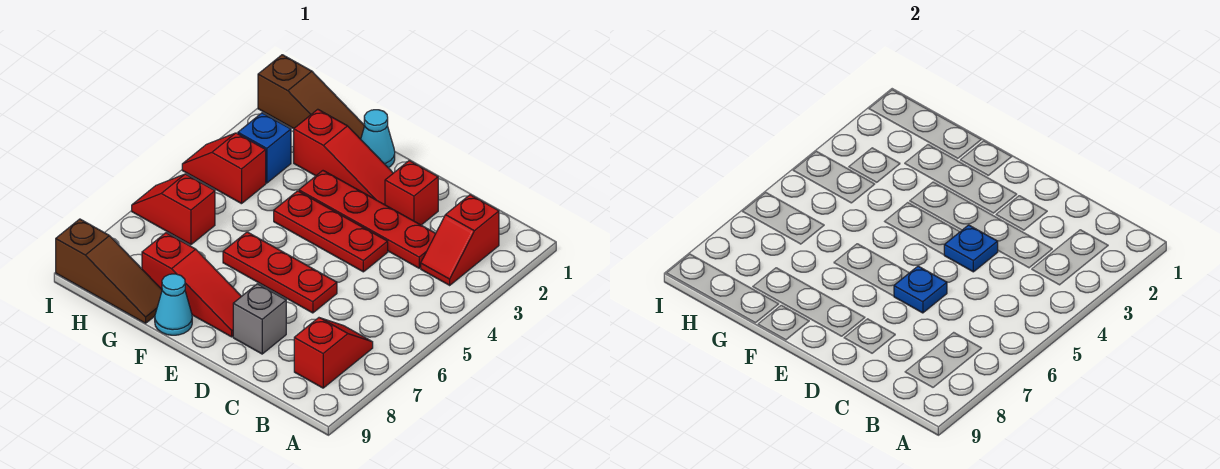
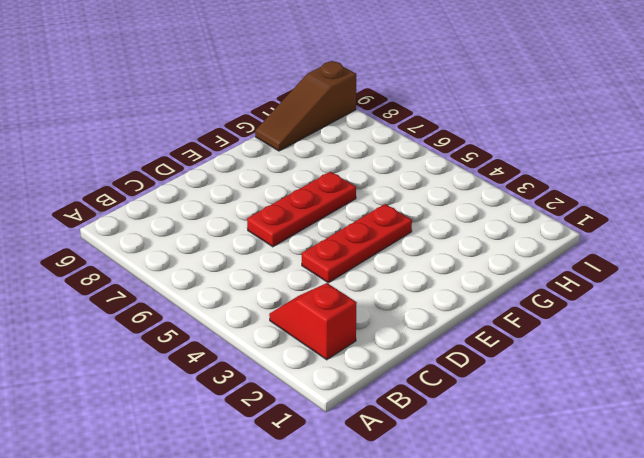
none -> red 1x2 slope [294,318,373,388]
none -> red 1x4 plate [299,171,436,268]
none -> red 1x1 brick [385,161,438,225]

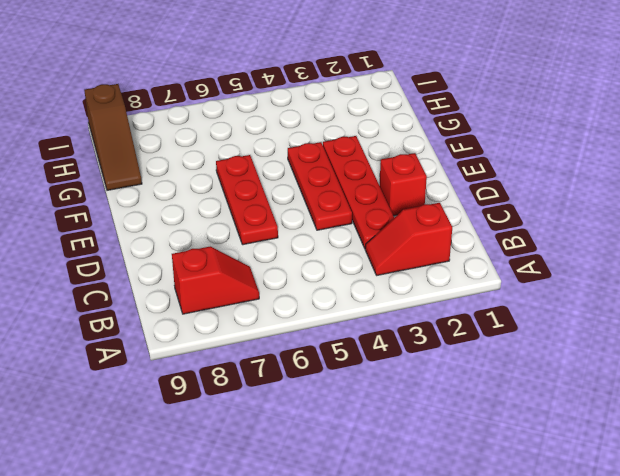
none -> grey 1x1 brick [233,284,286,354]
none -> red 1x3 slope [294,109,393,205]
none -> red 1x3 slope [142,233,242,337]

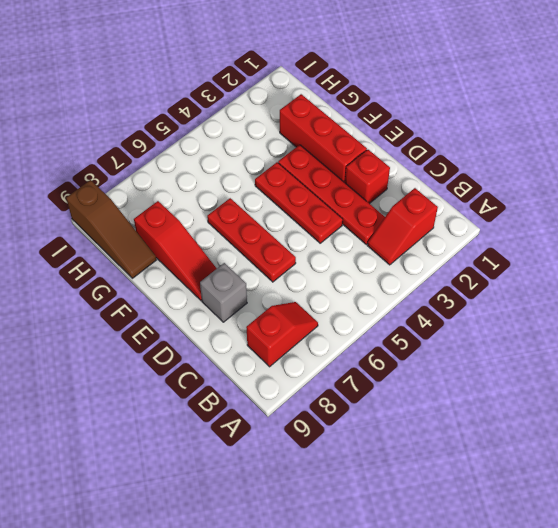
red 1x3 brick [280,94,367,182] -> red 1x3 slope [294,109,393,205]
none -> cyan 1x1 cone [361,110,395,168]
none -> cyan 1x1 cone [155,274,192,335]
none -> brown 1x3 slope [258,55,365,139]

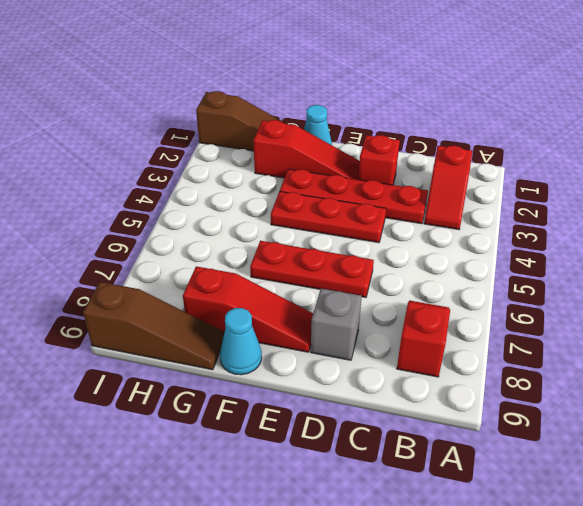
none -> blue 1x1 brick [238,113,291,183]
none -> red 1x2 slope [182,133,266,204]
none -> red 1x2 slope [132,174,215,245]

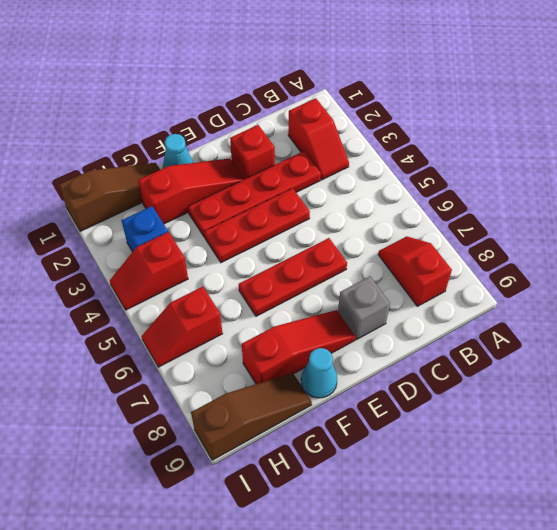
none -> blue 1x1 plate [944,225,998,272]
none -> blue 1x1 plate [894,266,947,313]

